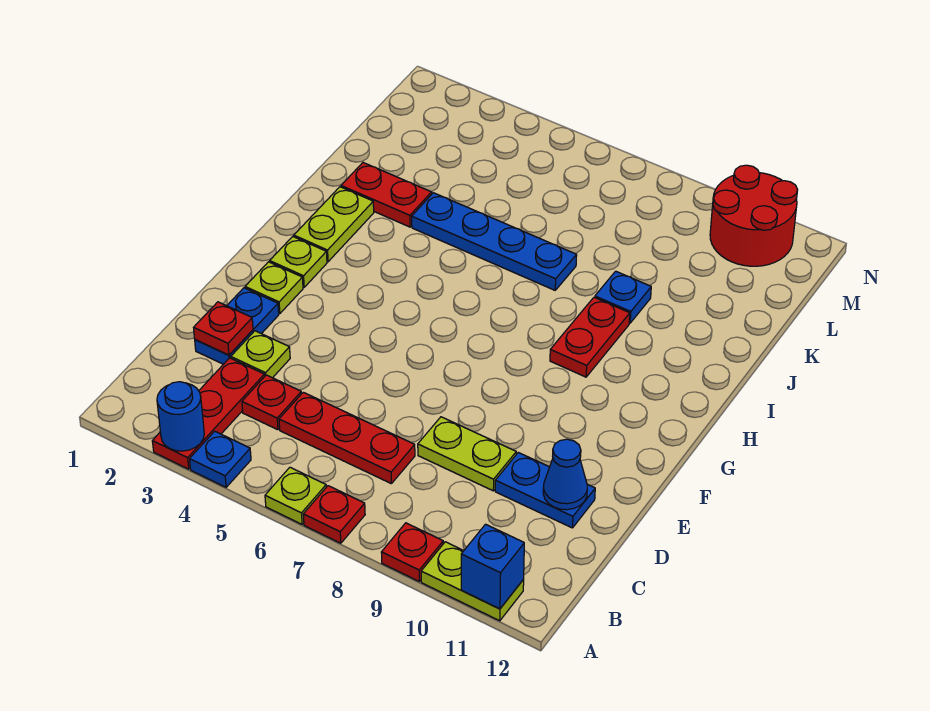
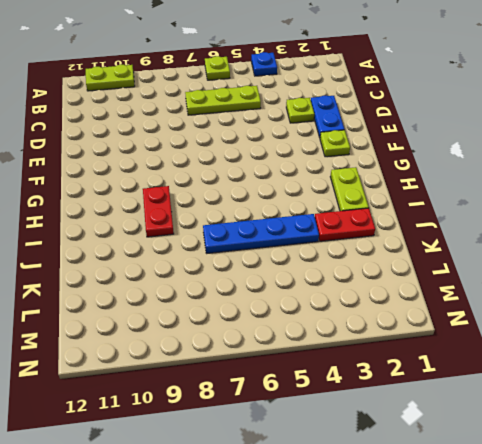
lime 1x3 plate [185,86,261,115] -> red 1x3 plate [279,392,415,483]
none -> red 1x3 plate [152,358,265,469]
none -> red 1x1 plate [303,486,365,543]
none -> red 1x1 plate [381,523,443,581]

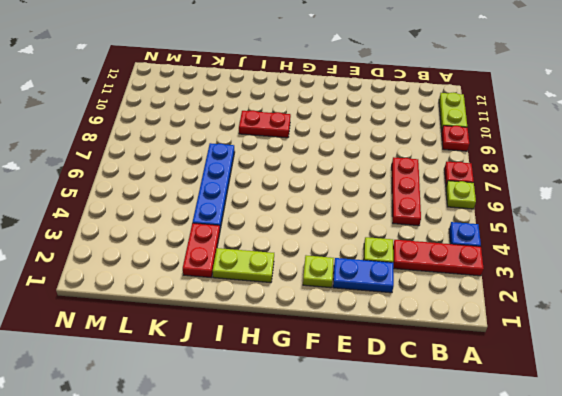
none -> red 1x1 plate [242,375,302,430]
none -> lime 1x2 plate [418,417,516,491]
none -> blue 1x2 plate [495,453,595,528]

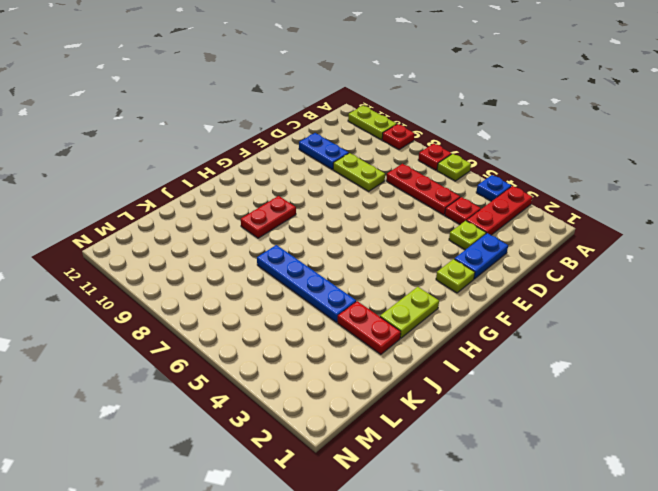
none -> lime 1x1 plate [270,237,327,287]
none -> blue 1x1 plate [595,271,651,323]
none -> red 2x2 round brick [710,165,798,266]

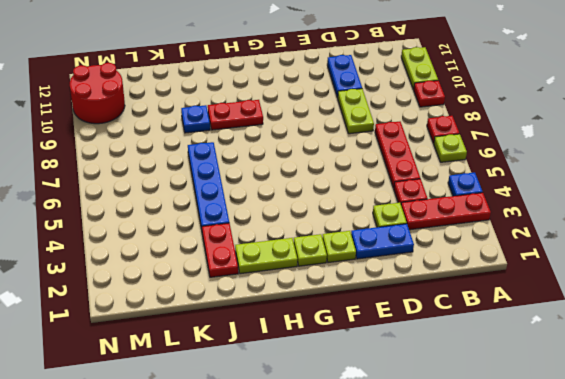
none -> blue 1x1 round brick [157,382,204,451]
none -> blue 1x1 brick [461,524,524,609]
none -> red 1x1 plate [194,302,253,355]

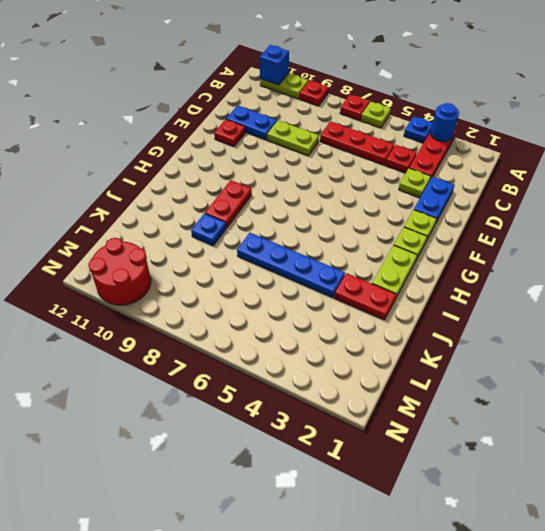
red 1x1 plate [214,119,245,147] -> red 1x1 plate moved to [194,302,253,355]
none -> blue 1x1 cone [543,439,587,510]

